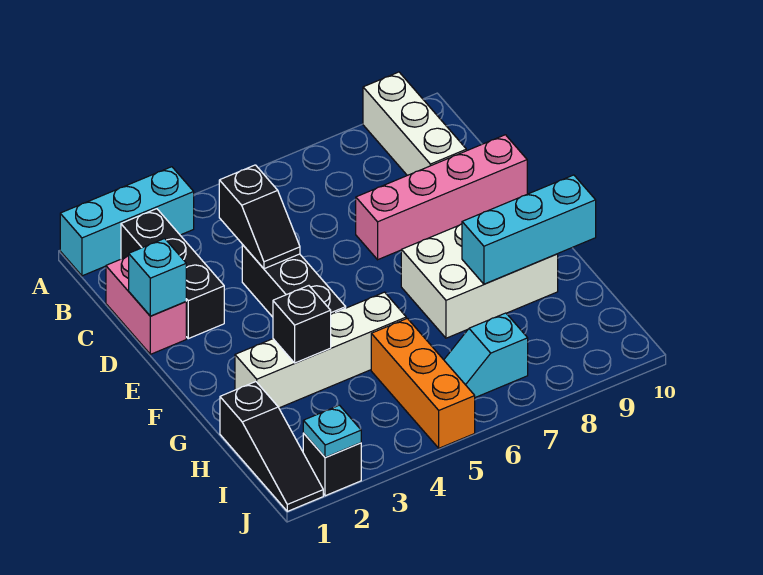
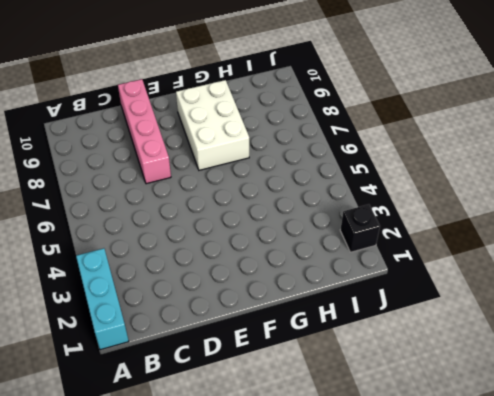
none -> white 1x3 brick [363,72,466,175]
none -> black 1x3 brick [121,209,224,339]
none -> pink 1x2 brick [106,256,186,354]

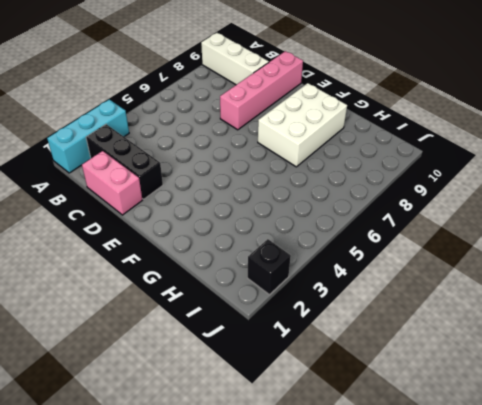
none -> black 1x3 brick [242,245,346,317]
none -> white 1x4 brick [235,292,406,408]
none -> black 1x3 slope [220,382,323,511]

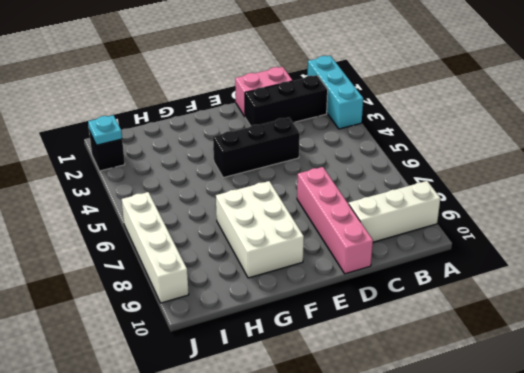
white 1x4 brick [122,192,189,303] -> white 1x4 brick moved to [235,292,406,408]
none -> black 1x3 slope [220,382,323,511]
none -> orange 1x3 brick [371,318,475,448]
none -> cyan 1x2 slope [444,313,528,398]

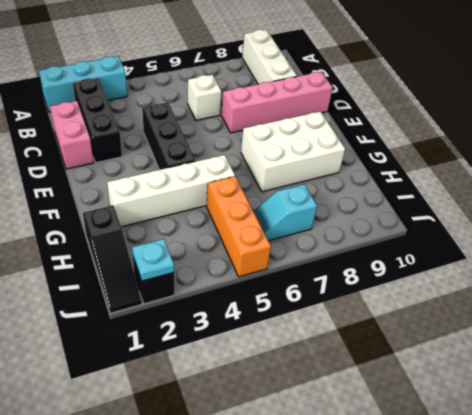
white 1x1 brick [187,75,221,120] -> none
none -> black 1x2 slope [219,165,300,269]
none -> cyan 1x1 brick [129,239,186,316]
none -> black 1x1 brick [273,286,331,363]

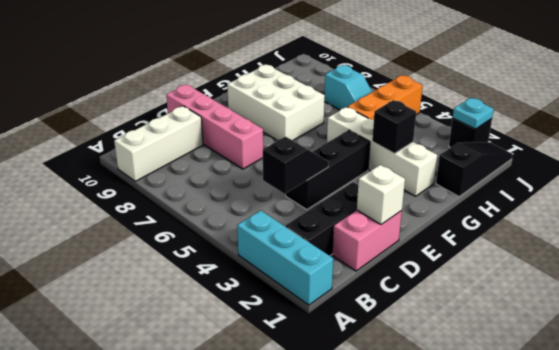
white 1x1 brick [357,165,405,225] -> cyan 1x1 brick [129,239,186,316]
none -> cyan 1x3 brick [462,175,596,284]

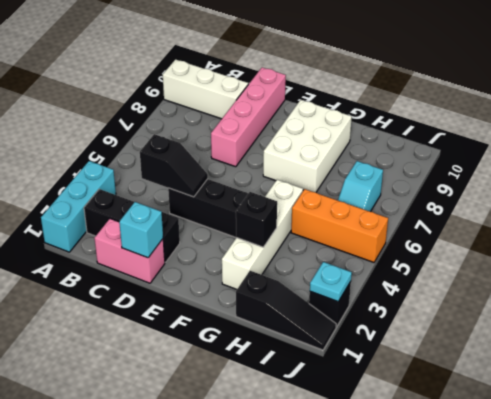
none -> cyan 1x3 brick [462,175,596,284]

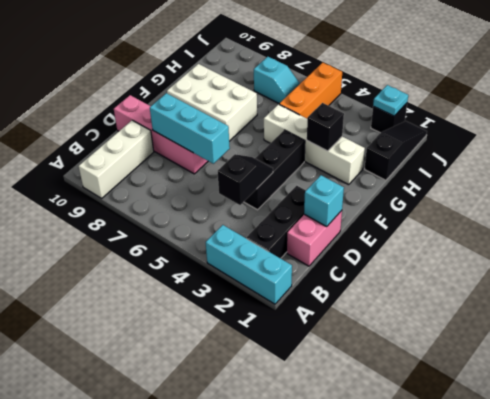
cyan 1x3 brick [150,93,230,164] -> cyan 1x3 brick moved to [462,175,596,284]

